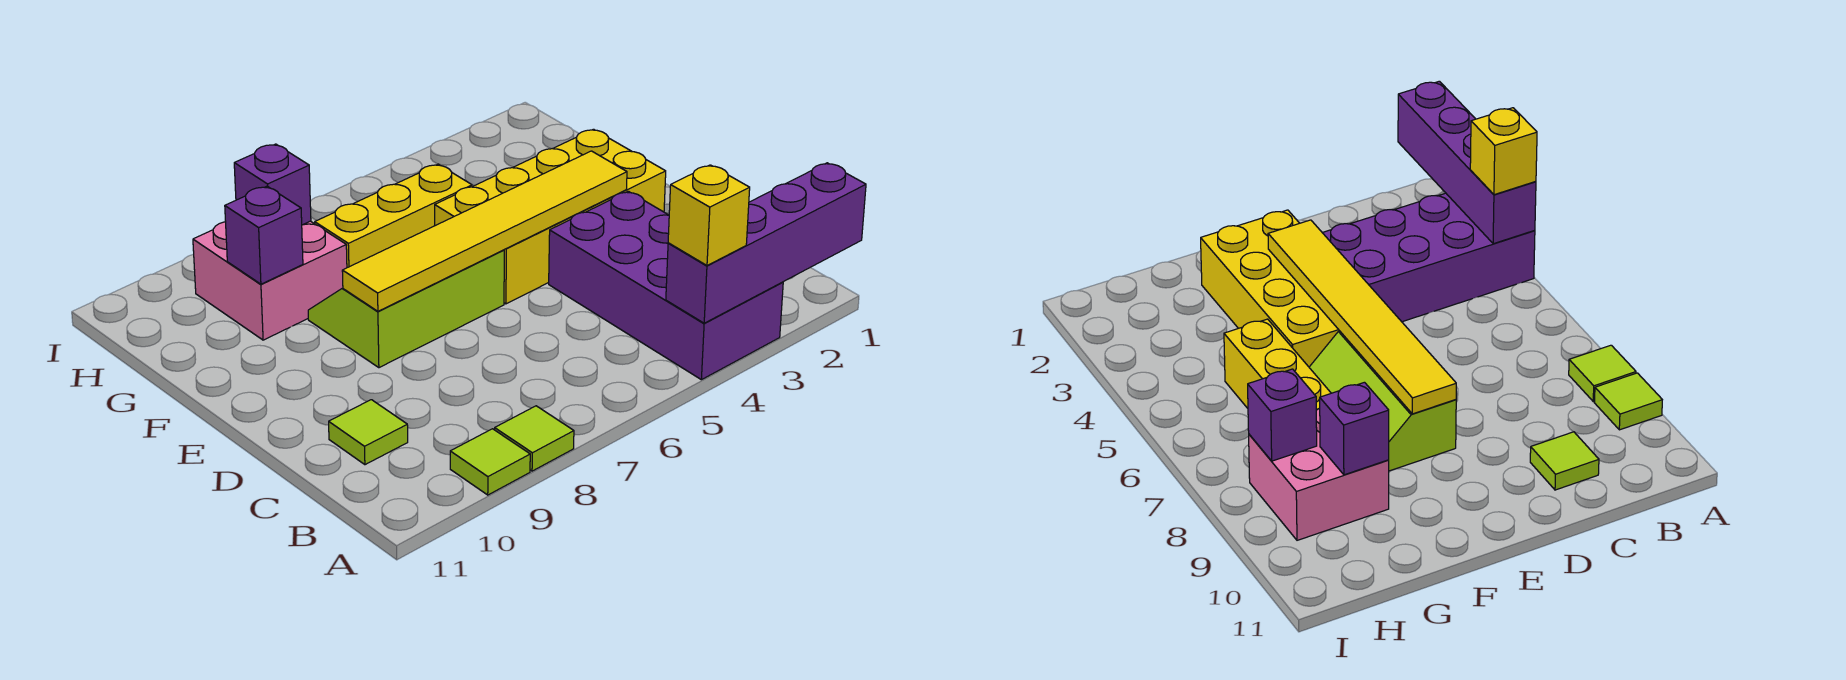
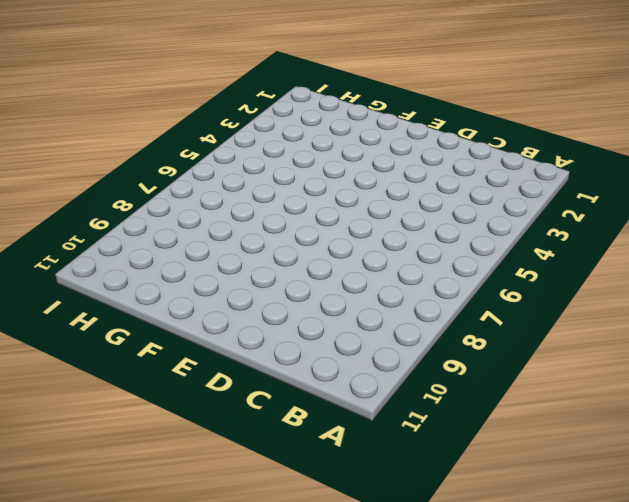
none -> purple 2x4 brick [549,191,783,380]
none -> lime 1x1 tile [495,406,574,471]
none -> lime 1x1 tile [450,429,530,495]

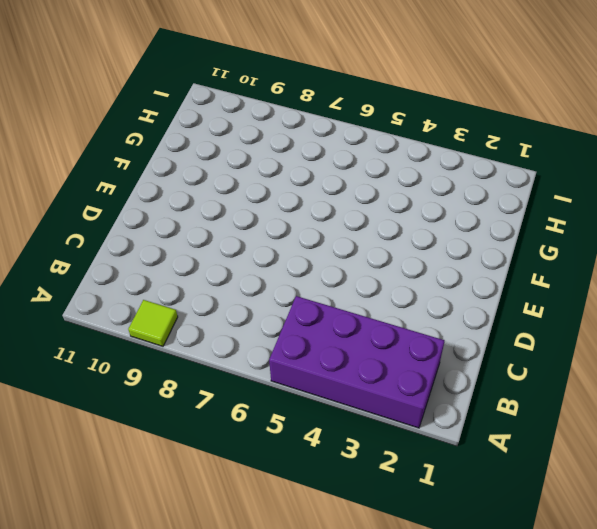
purple 2x4 brick [269,296,445,428] -> purple 2x4 brick turned to [549,191,783,380]
none -> lime 1x1 tile [495,406,574,471]
none -> lime 1x1 tile [329,400,408,465]
none -> yellow 2x4 brick [435,129,666,304]

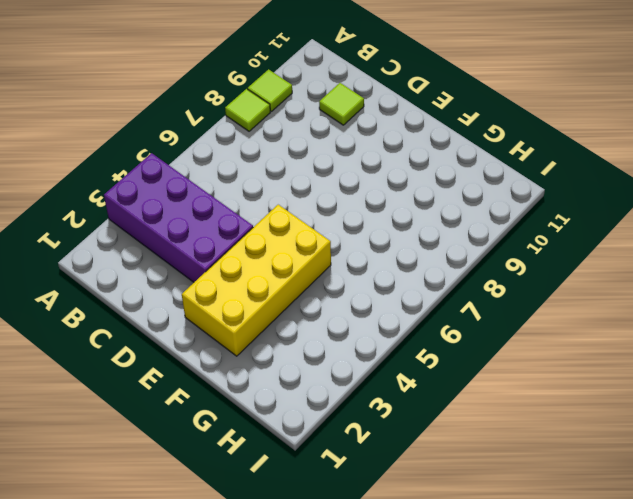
none -> lime 2x3 slope [308,250,504,368]
none -> yellow 1x3 brick [315,164,472,268]
none -> pink 2x2 brick [193,221,347,340]

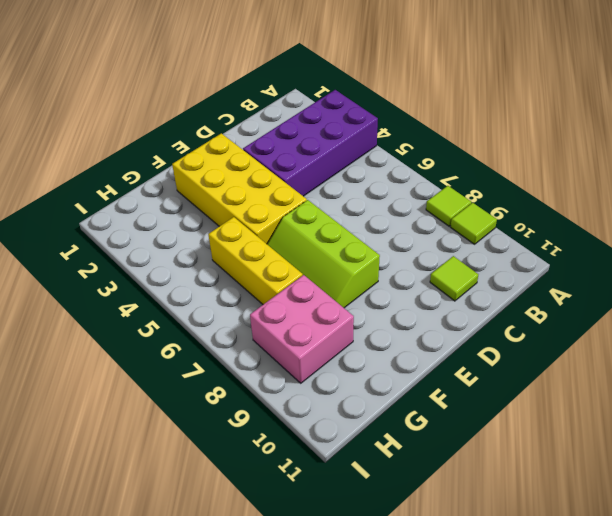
none -> purple 1x4 brick [666,163,866,323]
none -> yellow 1x6 tile [342,151,627,311]
none -> purple 1x1 brick [225,186,303,284]

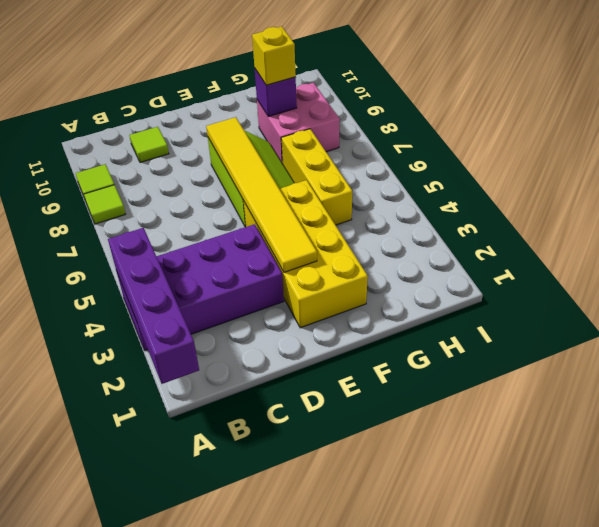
yellow 1x1 brick [252,26,296,85] -> yellow 1x1 brick moved to [668,165,750,266]
none -> purple 1x1 brick [234,144,311,225]

